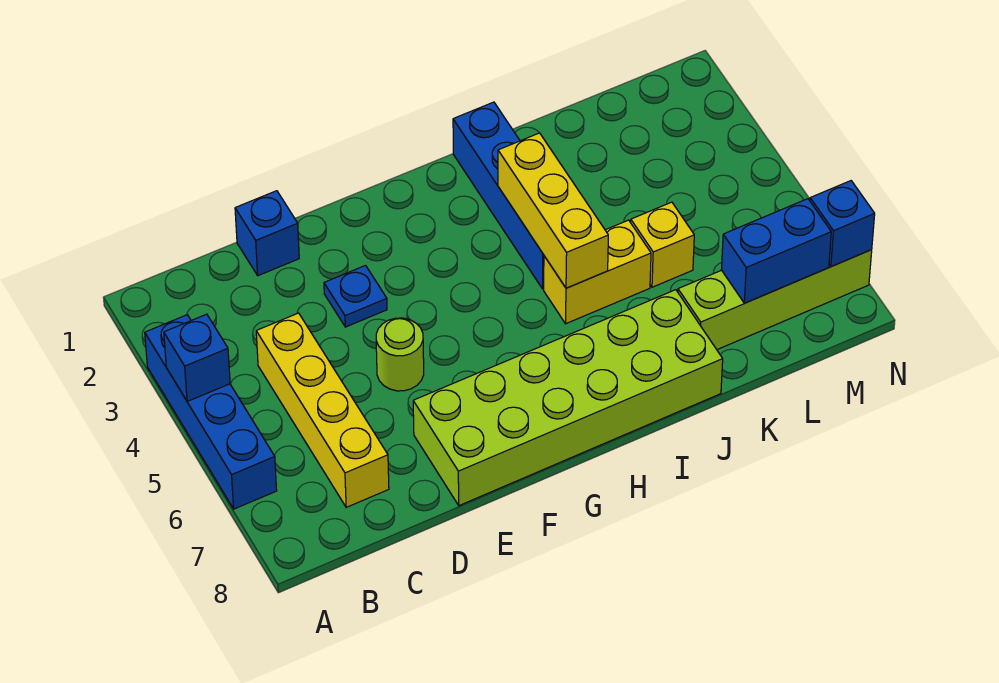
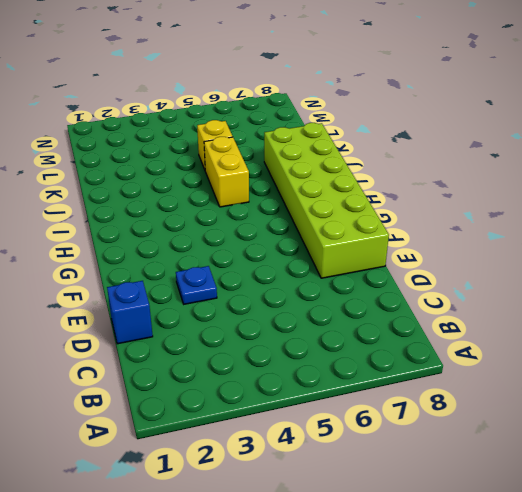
none -> blue 1x4 brick [145,315,277,509]
none -> yellow 1x4 brick [256,313,389,507]
none -> lime 1x1 round brick [376,318,424,391]

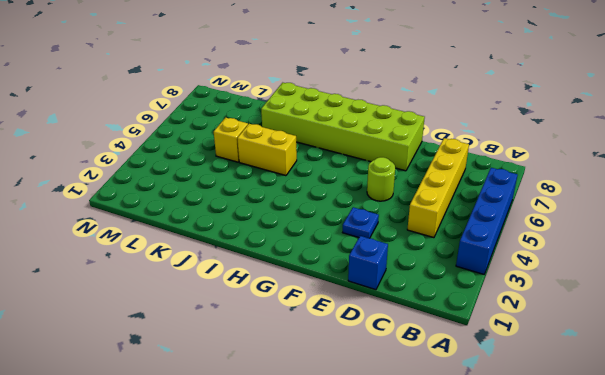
none -> blue 1x4 brick [453,102,544,289]
none -> lime 1x4 brick [678,250,872,350]
none -> blue 1x1 brick [164,314,230,402]

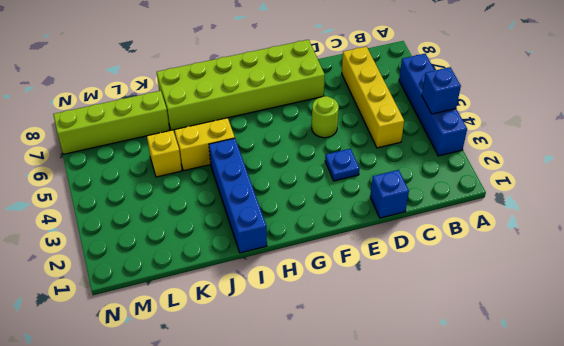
none -> yellow 1x3 brick [498,133,608,288]
none -> blue 1x2 brick [721,199,831,303]
none -> blue 1x1 brick [810,181,875,267]

